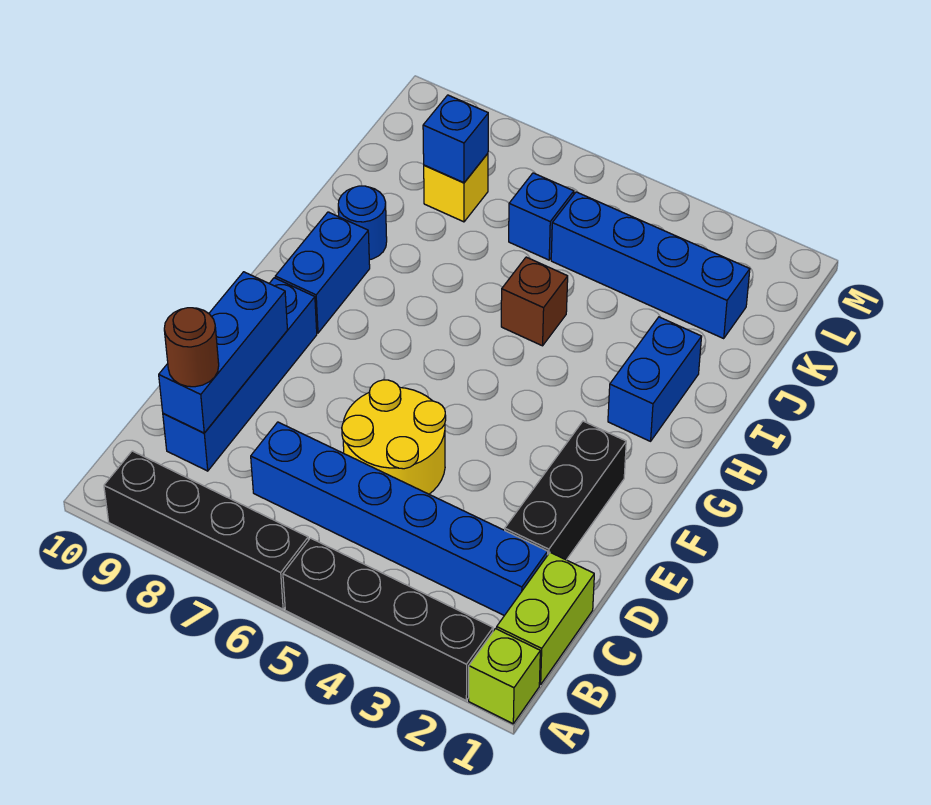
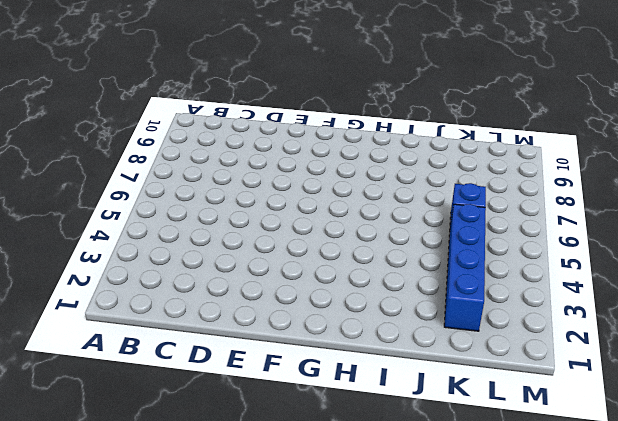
none -> lime 1x1 brick [469,629,540,724]
none -> black 1x4 brick [283,538,493,700]
none -> black 1x4 brick [104,451,308,609]

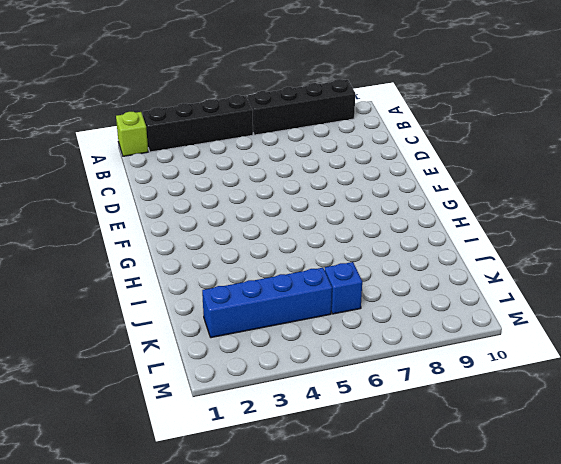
none -> lime 1x2 brick [497,552,594,685]
none -> blue 1x6 brick [251,422,548,616]
none -> blue 1x4 brick [163,278,317,471]

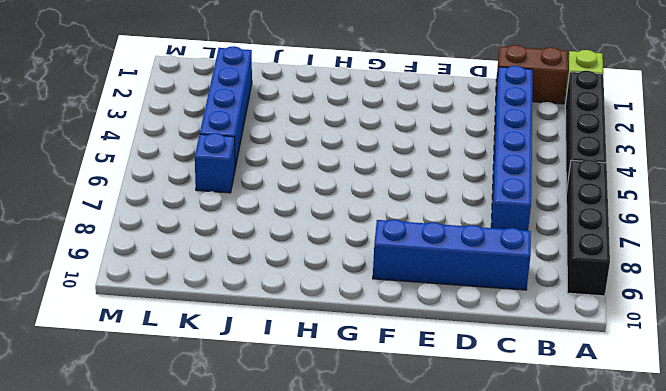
brown 1x2 brick [496,45,568,104] -> lime 1x2 brick [497,552,594,685]
none -> black 1x3 brick [505,421,626,560]
none -> yellow 2x2 round brick [342,380,446,494]
none -> blue 1x2 brick [275,212,370,333]

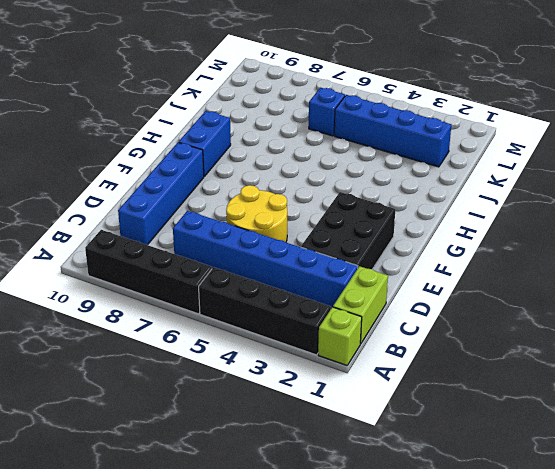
black 2x3 brick [301,192,395,269] -> black 1x3 brick [505,421,626,560]
none -> blue 1x2 brick [608,317,702,441]
none -> brown 1x1 brick [501,257,568,346]
none -> blue 1x1 round brick [338,186,387,260]

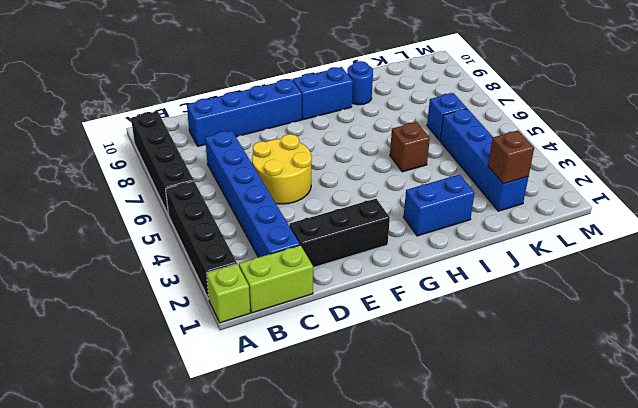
brown 1x1 brick [488,131,534,184] -> none
none -> yellow 1x1 brick [424,154,488,222]
none -> blue 1x3 brick [159,272,287,433]
none -> blue 1x1 brick [423,95,488,183]

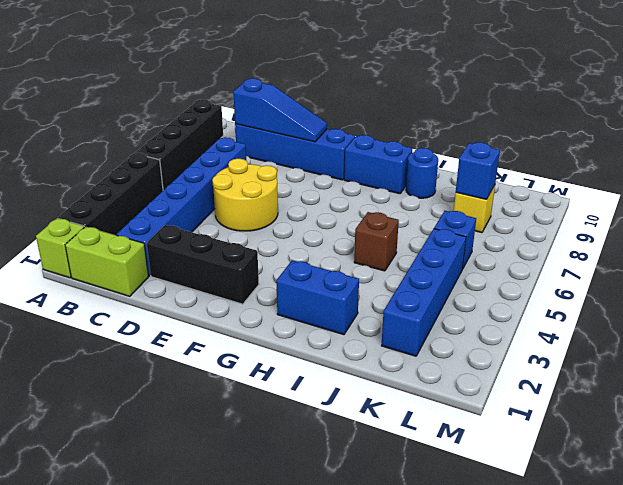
blue 1x3 slope [233,78,327,142] -> blue 1x3 brick [159,272,287,433]
none -> brown 1x1 round brick [164,308,219,387]

